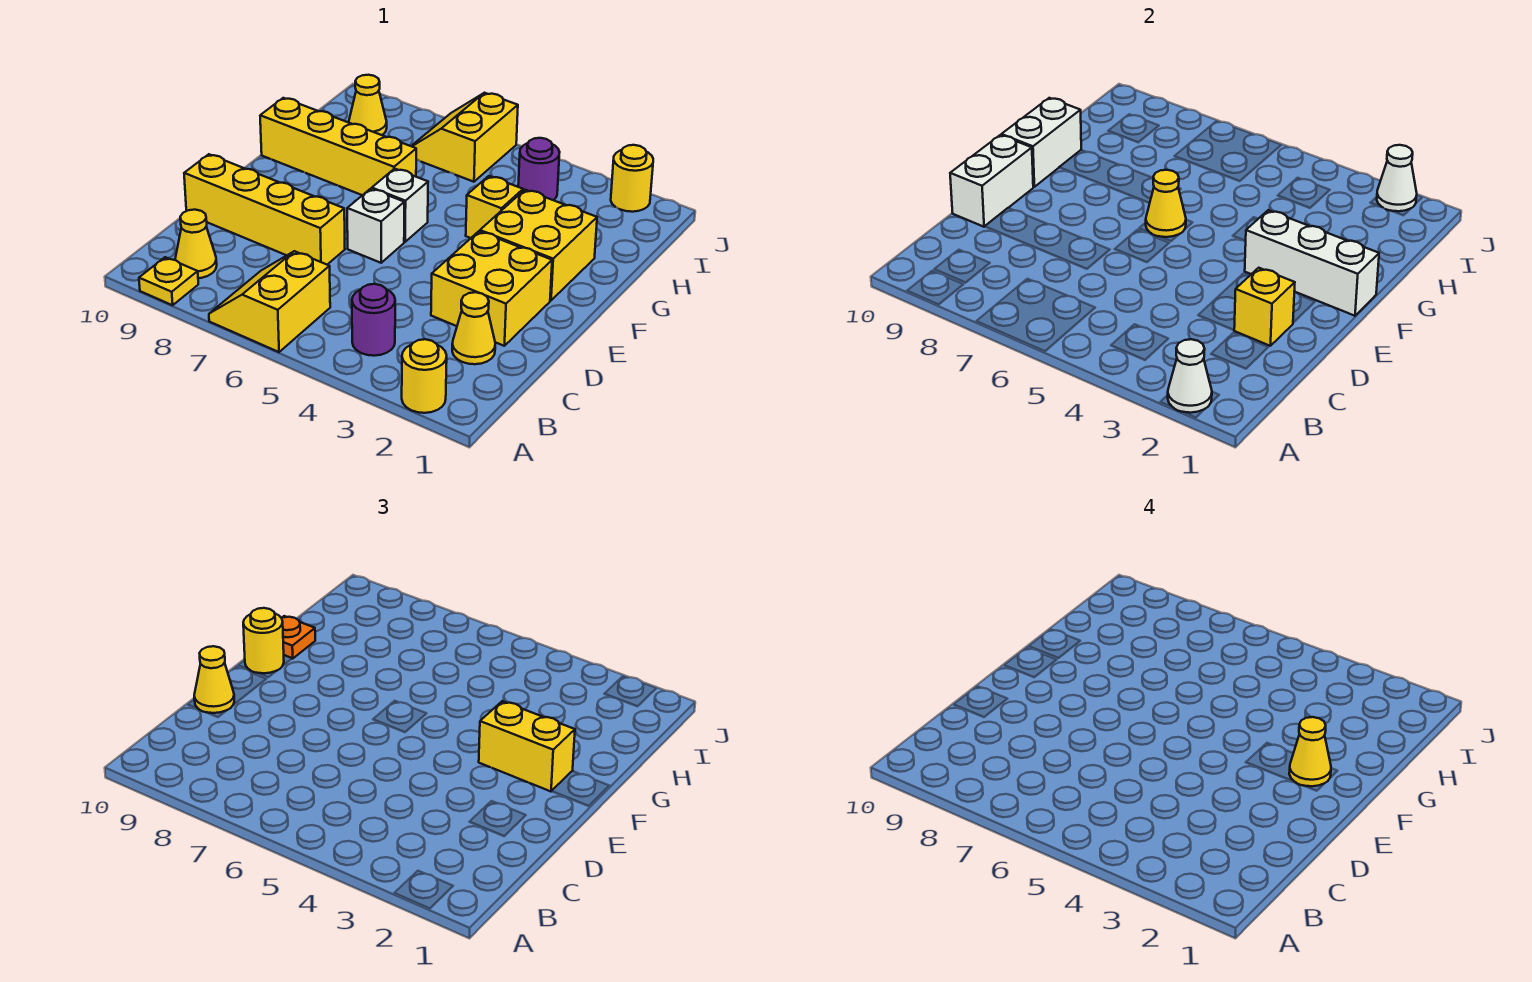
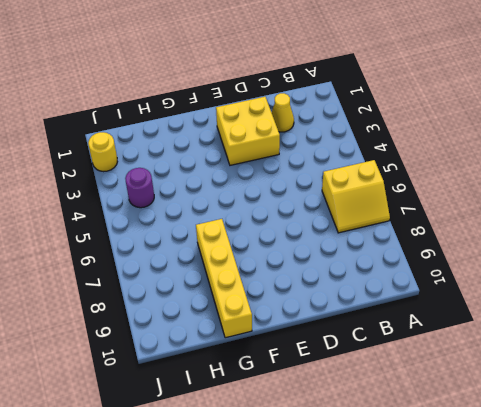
none -> yellow 1x1 round brick [402,339,447,413]
none -> yellow 1x1 plate [139,257,198,305]
none -> purple 1x1 round brick [352,284,395,356]

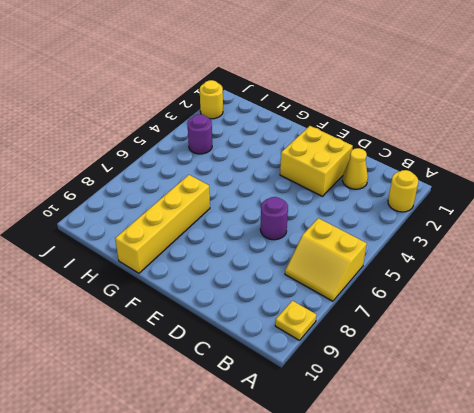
purple 1x1 round brick [260,197,288,240] -> purple 1x1 round brick moved to [352,284,395,356]
none -> yellow 1x1 cone [175,210,217,278]
none -> yellow 1x4 brick [184,154,345,264]
none -> white 1x1 brick [347,189,404,263]

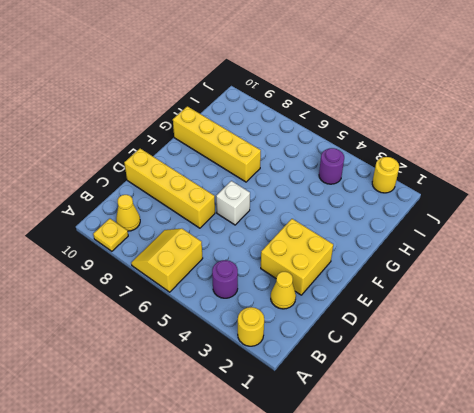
none -> yellow 2x2 brick [480,190,597,300]
none -> white 1x1 brick [372,169,428,242]
none -> yellow 1x1 brick [466,176,523,238]

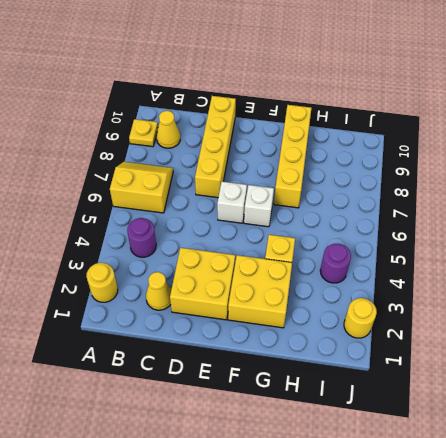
none -> yellow 2x2 slope [412,93,518,182]
none -> yellow 1x1 cone [349,75,387,135]
none -> white 1x1 cone [1168,339,1212,413]

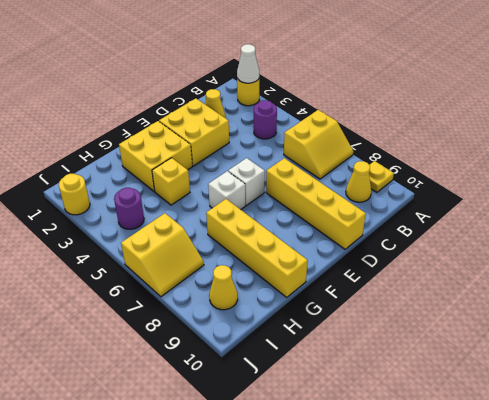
none -> yellow 1x1 brick [1234,268,1295,346]
none -> white 1x2 brick [950,135,1033,227]
none -> white 1x3 brick [1245,210,1379,316]

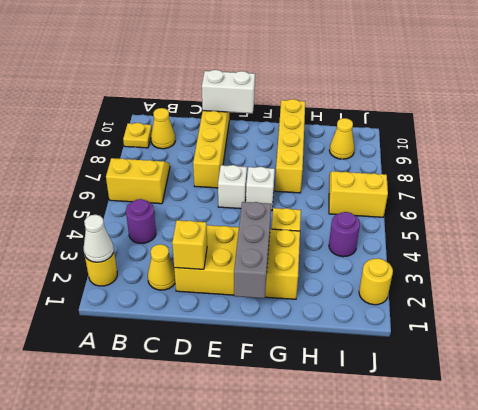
grey 1x3 brick [234,202,271,298] -> white 1x3 brick [1245,210,1379,316]
none -> yellow 1x1 cone [1146,170,1186,237]
none -> white 1x2 brick [1001,98,1081,187]
none -> white 1x1 cone [1377,145,1417,211]

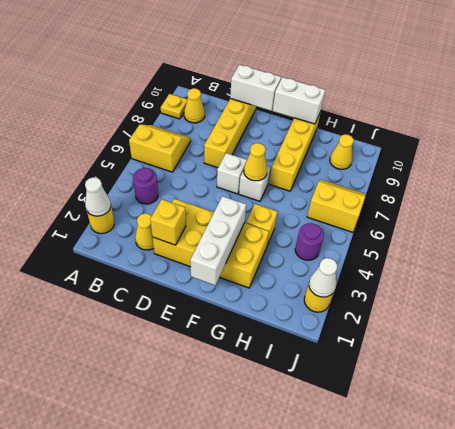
none -> yellow 1x1 cone [194,646,234,713]
none -> yellow 1x2 brick [479,701,575,791]
none -> yellow 1x1 round brick [243,608,284,673]

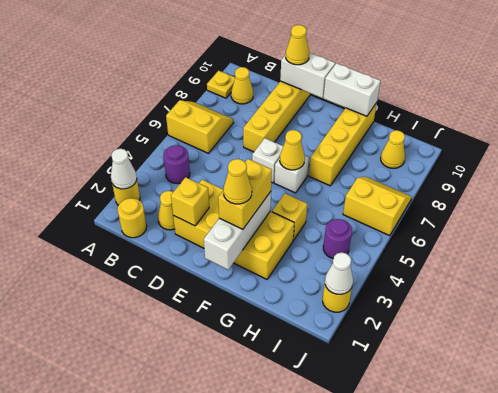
yellow 1x1 round brick [118,198,147,238] -> yellow 1x1 round brick moved to [243,608,284,673]
none -> orange 1x1 plate [282,616,315,659]

